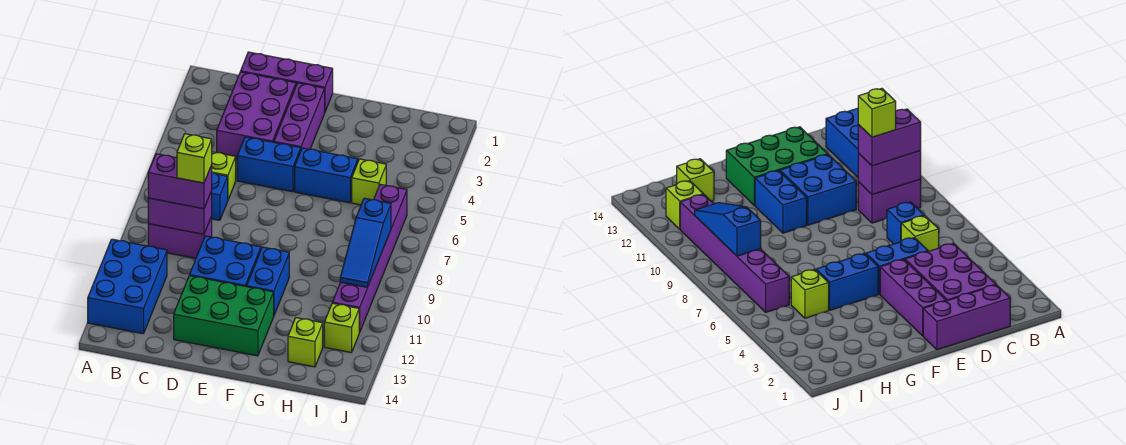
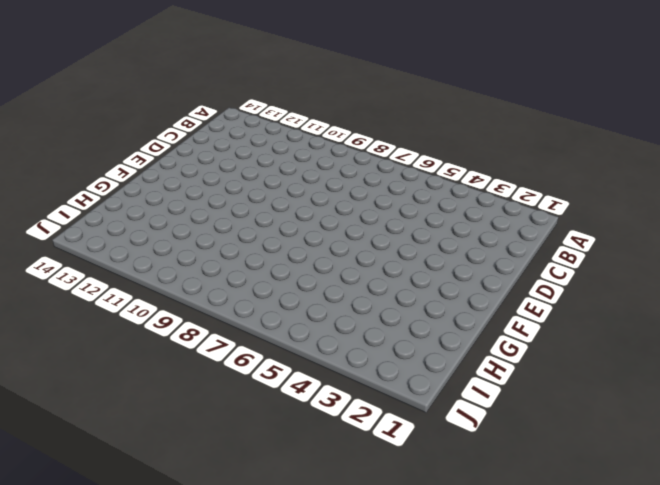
none -> blue 2x3 brick [88,239,167,334]
none -> purple 1x2 brick [148,217,212,258]
none -> purple 1x3 brick [241,52,333,111]

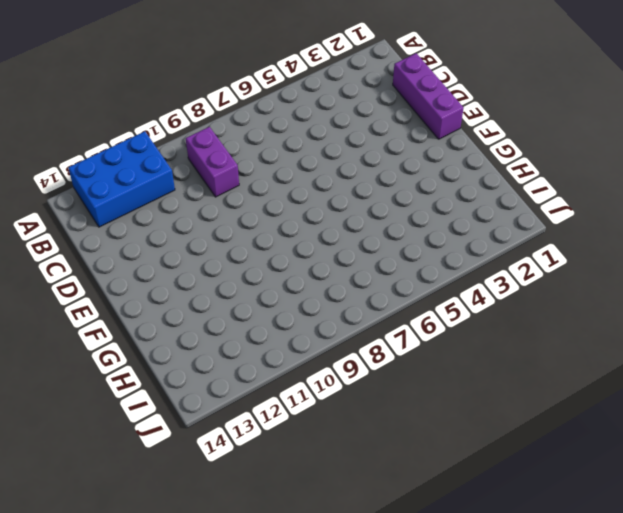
none -> purple 2x3 brick [217,72,296,160]
none -> lime 1x1 brick [212,152,236,199]
none -> blue 1x1 brick [211,173,228,220]

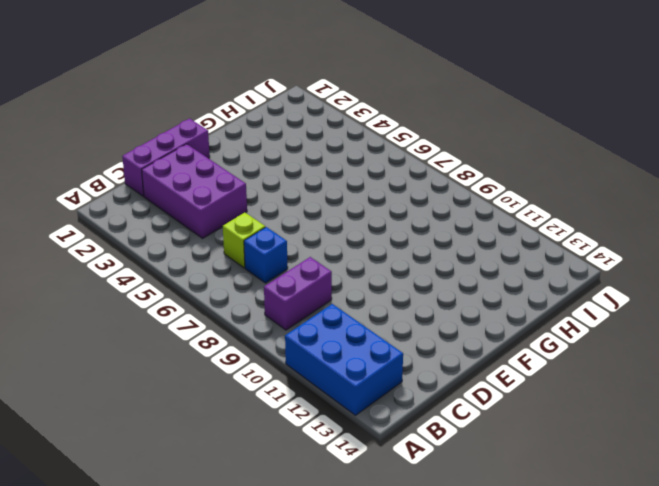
none -> blue 1x2 brick [237,137,301,192]
none -> blue 2x2 brick [190,236,261,287]
none -> green 2x3 brick [174,276,274,356]

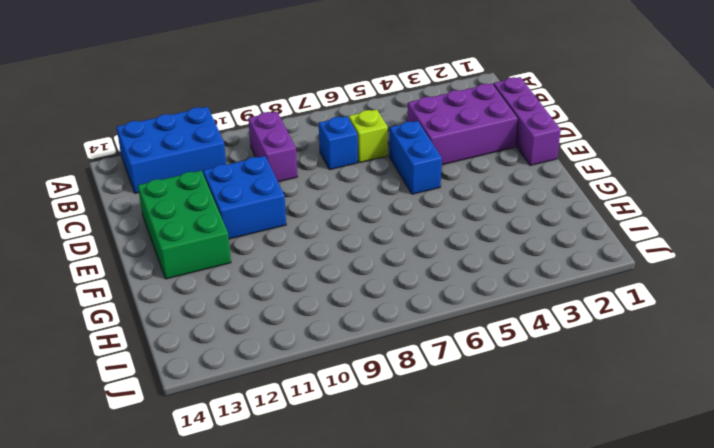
none -> purple 1x3 brick [274,83,325,149]
none -> blue 1x2 brick [295,148,358,203]
none -> blue 1x2 brick [247,247,289,315]

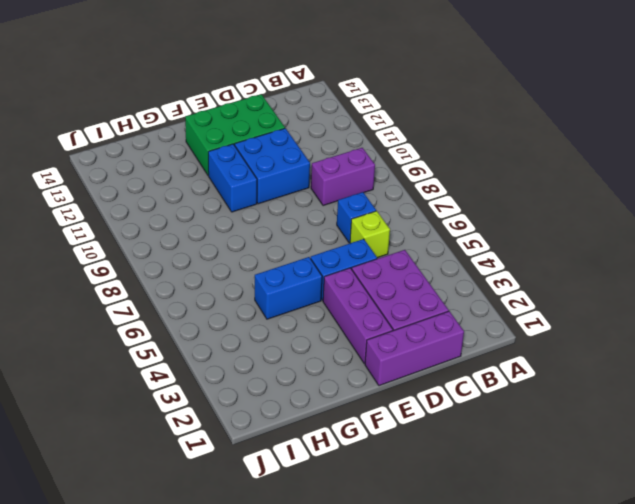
none -> blue 2x3 brick [88,239,167,334]
none -> lime 1x1 brick [352,159,386,205]
none -> lime 1x1 brick [288,318,323,367]

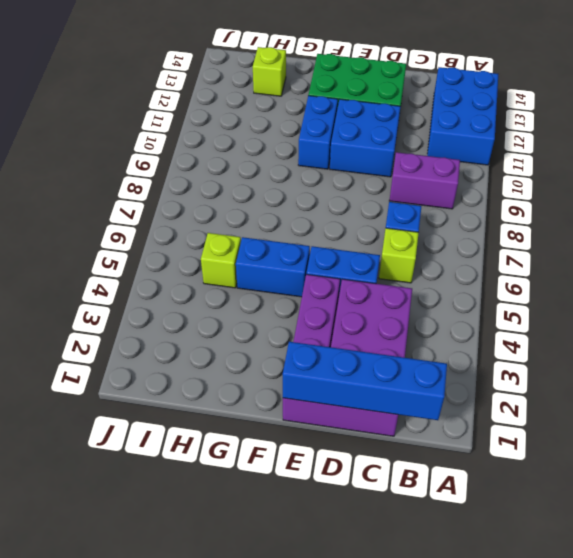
blue 1x4 brick [283,342,447,420] -> none
none -> purple 1x6 brick [332,184,407,333]
none -> lime 1x1 brick [324,303,359,353]
none -> purple 1x2 brick [148,191,212,234]

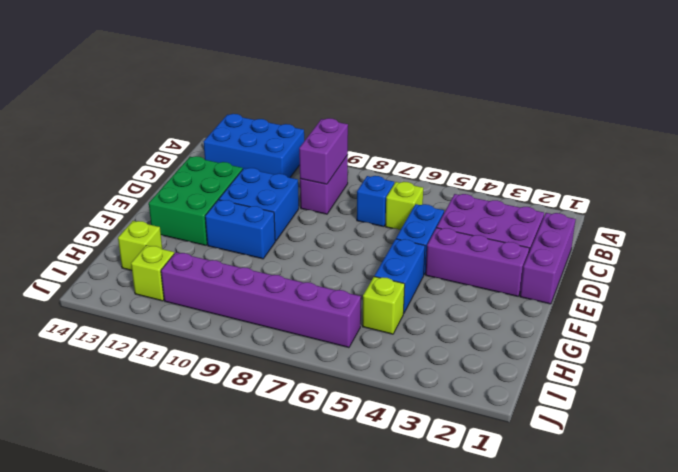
none -> blue 1x3 slope [340,198,391,287]
none -> purple 1x2 brick [148,154,212,209]
none -> lime 1x1 brick [177,134,212,183]

